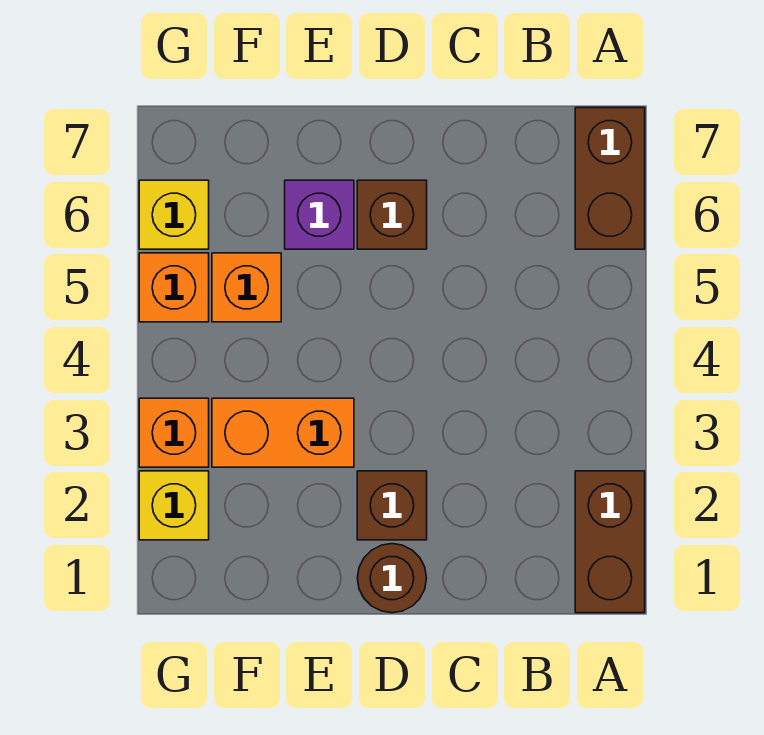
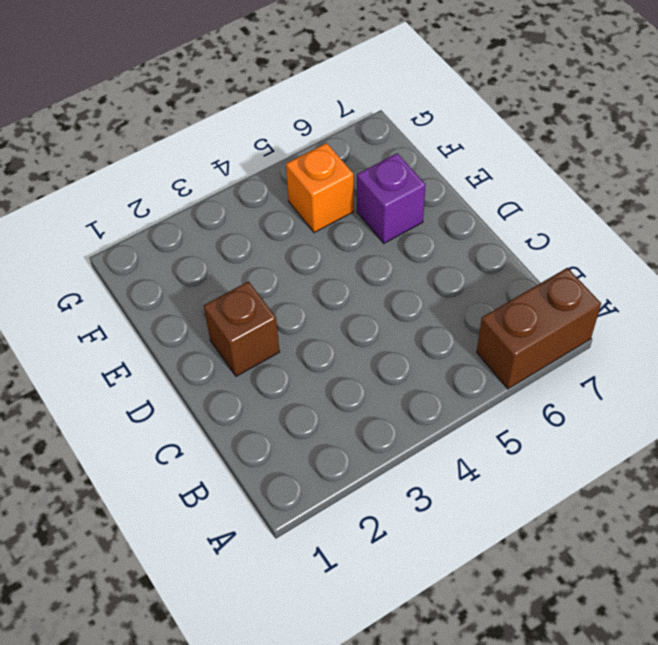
none -> brown 1x2 brick [575,471,645,613]
none -> brown 1x1 round brick [357,544,427,613]
none -> brown 1x1 brick [357,180,427,249]

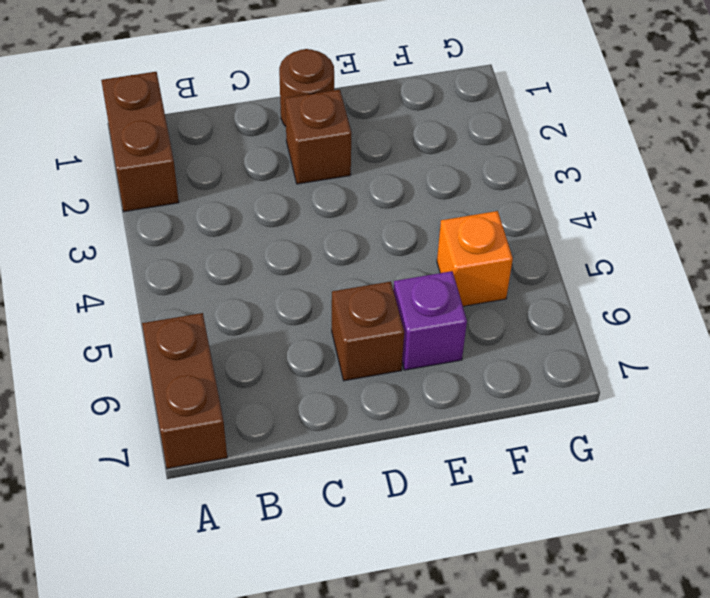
none -> orange 1x2 brick [212,398,354,467]
none -> yellow 1x1 brick [139,471,209,540]
none -> orange 1x1 brick [139,398,209,467]

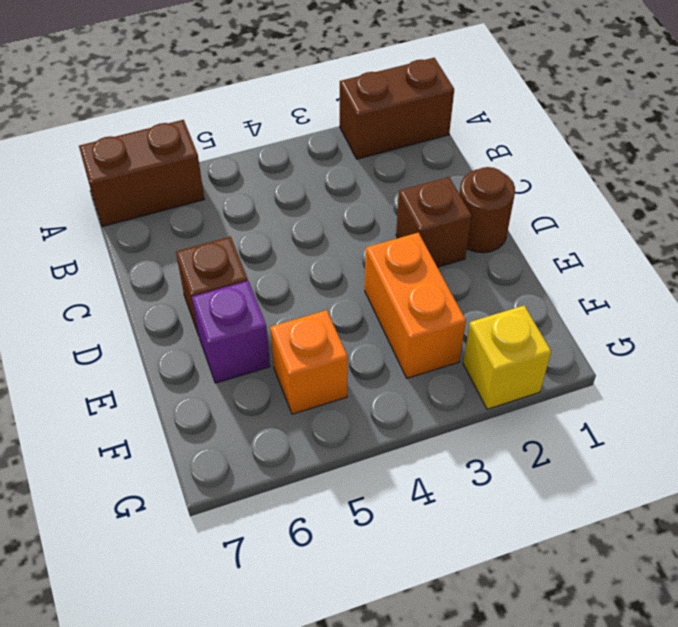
none -> orange 1x1 brick [139,398,209,467]
none -> orange 1x1 brick [139,253,209,322]
none -> yellow 1x1 brick [139,180,209,249]

